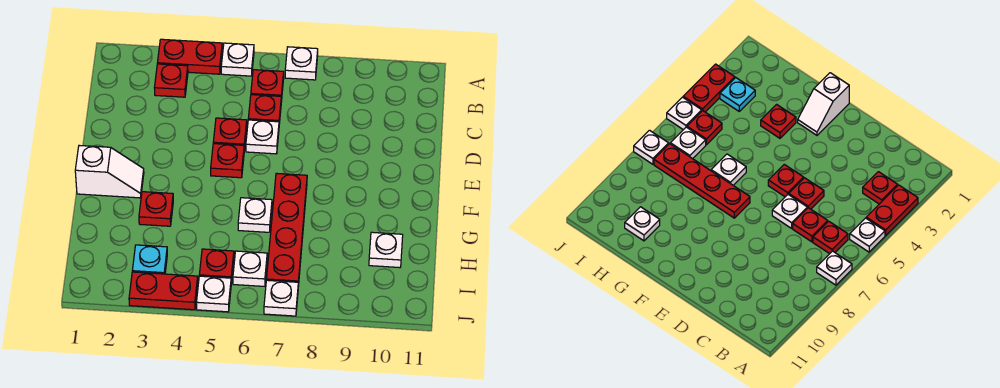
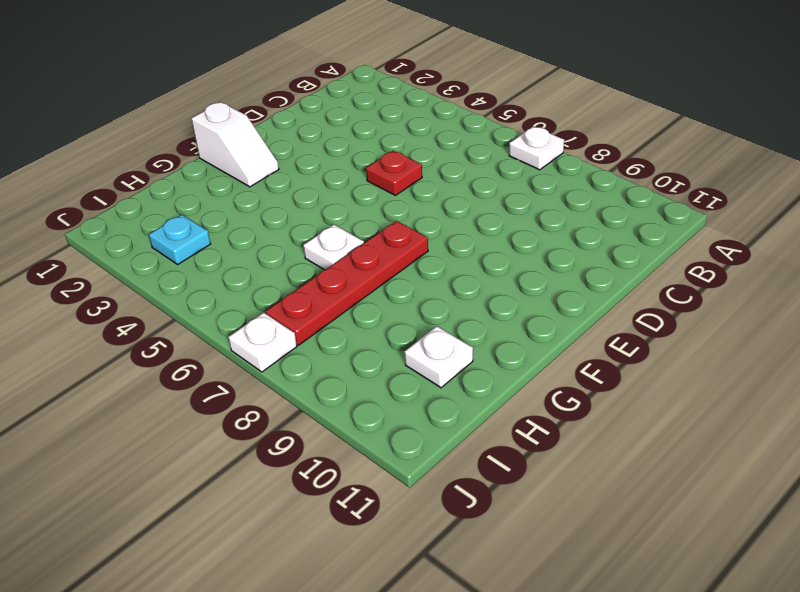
none -> red 1x2 plate [158,39,222,74]
none -> white 1x1 plate [221,43,254,76]
none -> red 1x1 plate [155,64,188,97]

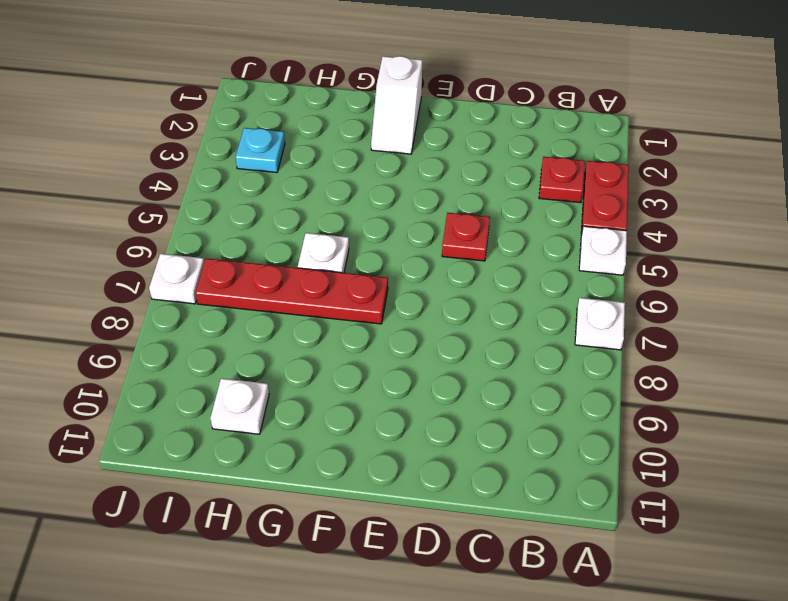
none -> red 1x1 plate [251,70,284,102]
none -> red 1x1 plate [248,95,281,124]
none -> white 1x1 plate [246,120,279,154]

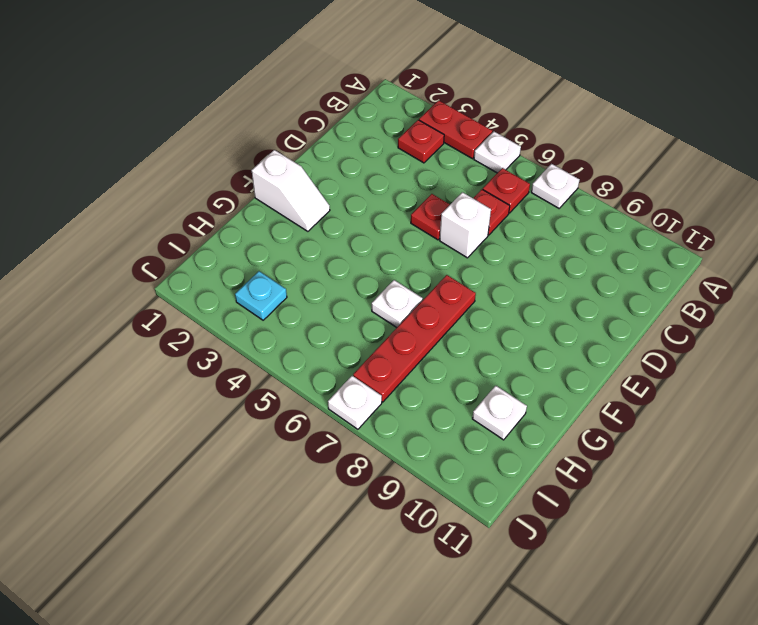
white 1x1 brick [440,192,491,258] -> white 1x1 plate [246,120,279,154]
none -> red 1x1 plate [211,144,244,178]
none -> red 1x1 plate [139,192,173,226]
none -> red 1x1 plate [199,249,234,283]

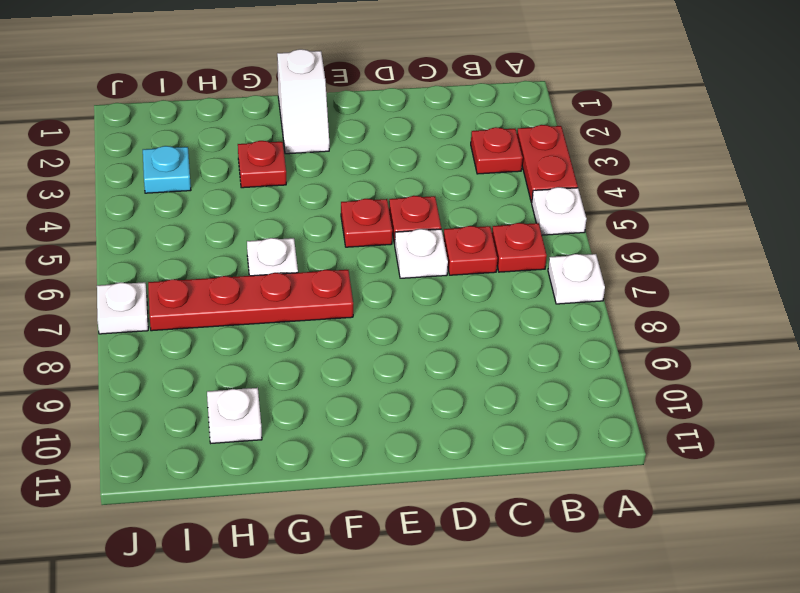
none -> red 1x1 plate [199,249,234,283]
none -> white 1x1 plate [233,251,267,286]
none -> red 1x2 plate [129,272,198,310]

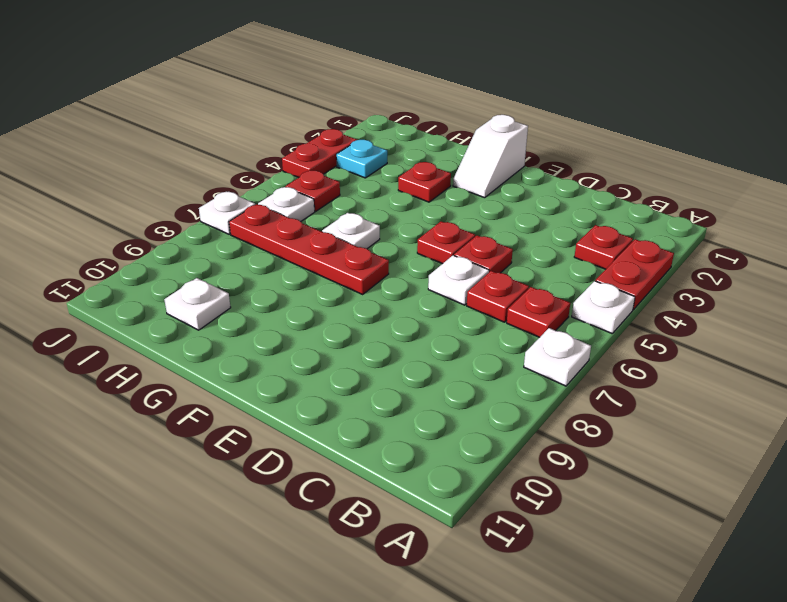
none -> white 1x1 plate [197,276,231,312]

